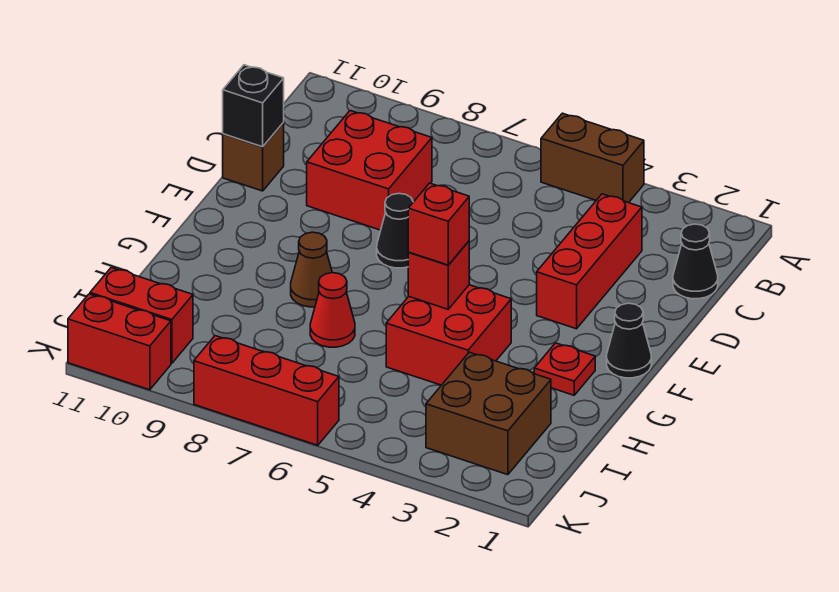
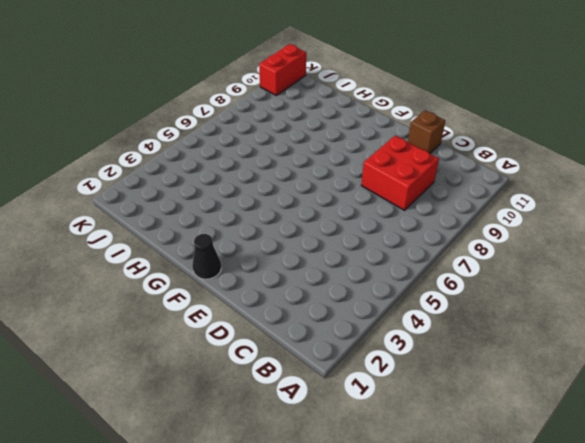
none -> brown 1x2 brick [541,113,644,203]
none -> black 1x1 cone [673,224,718,299]
none -> red 1x3 brick [537,194,642,329]

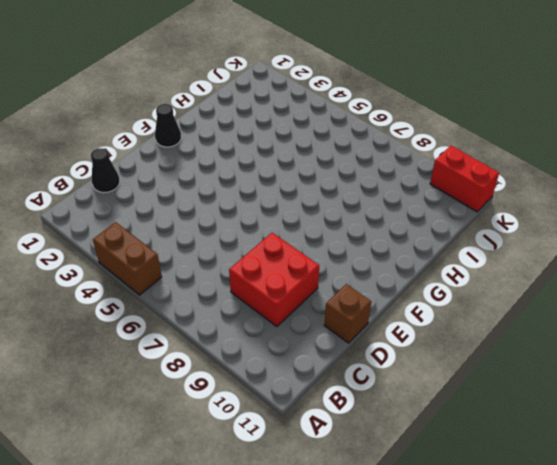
none -> red 1x3 brick [537,194,642,329]
none -> black 1x1 cone [377,193,413,268]
none -> red 1x1 plate [534,343,595,395]

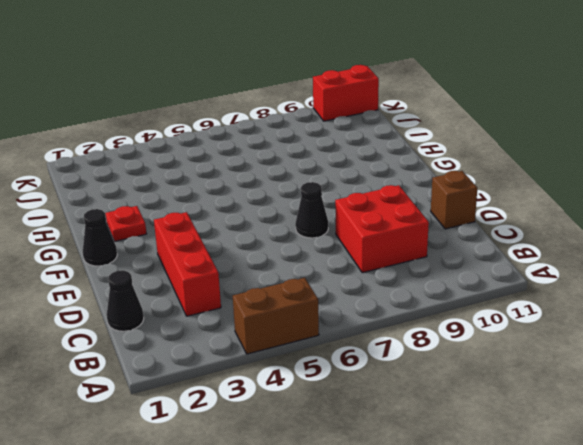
none -> red 2x2 brick [386,285,511,385]
none -> brown 1x1 cone [291,232,332,307]
none -> red 1x1 cone [310,273,355,347]

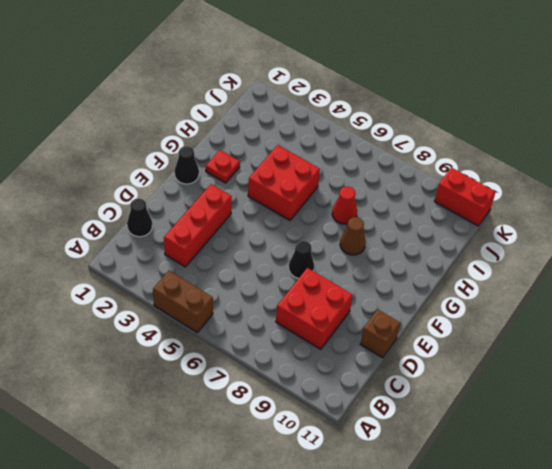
none -> brown 2x2 brick [426,352,551,475]
none -> red 1x2 brick [90,268,193,363]
none -> red 1x3 brick [194,336,339,445]

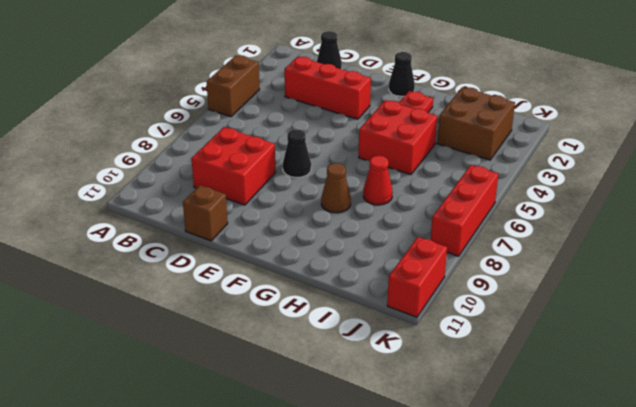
none -> red 1x2 brick [90,268,193,363]
none -> black 1x1 brick [223,65,284,147]
none -> red 1x1 brick [408,241,469,309]

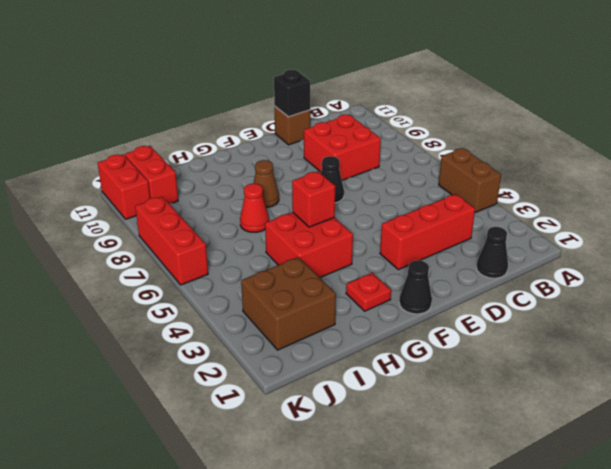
none -> red 1x1 brick [408,183,469,265]

